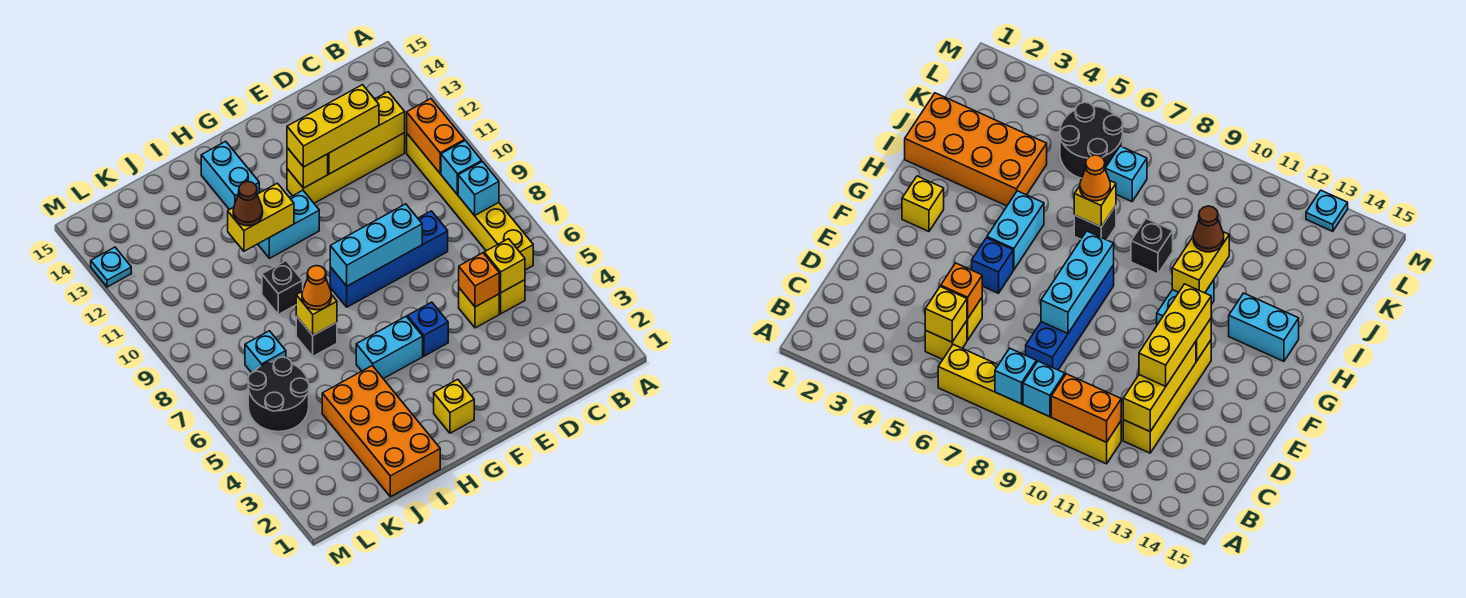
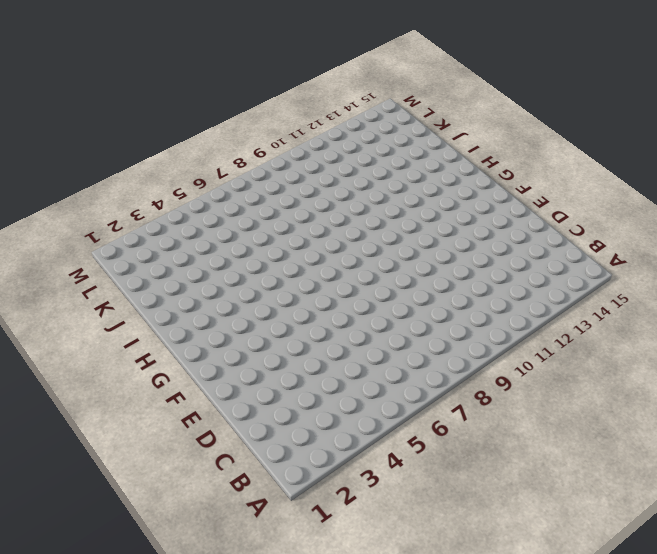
none -> yellow 1x6 brick [407,134,533,270]
none -> yellow 1x1 brick [499,280,525,314]
none -> yellow 1x4 brick [287,133,405,203]

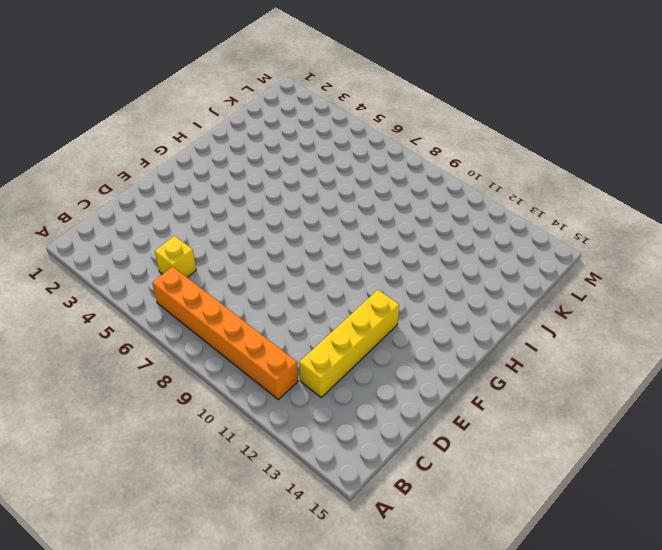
orange 1x6 brick [152,267,298,400] -> yellow 1x6 brick [407,134,533,270]
none -> yellow 1x1 brick [459,288,499,328]
none -> blue 1x4 brick [330,211,448,307]
none -> blue 1x1 brick [408,302,448,356]

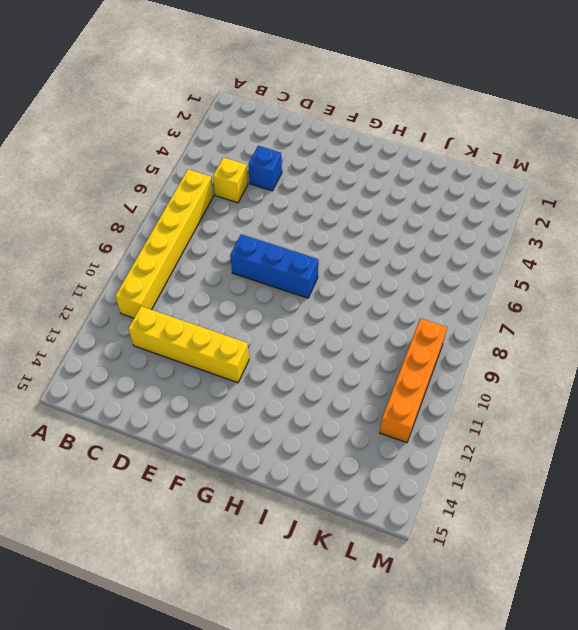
blue 1x1 brick [248,146,282,191] -> blue 1x1 brick moved to [408,302,448,356]
blue 1x3 brick [230,234,319,298] -> blue 1x4 brick [330,211,448,307]
orange 1x4 brick [380,318,447,443] -> none
none -> yellow 1x1 brick [459,288,499,328]
none -> yellow 1x1 brick [434,379,474,433]
none -> cyan 1x2 brick [356,317,423,379]

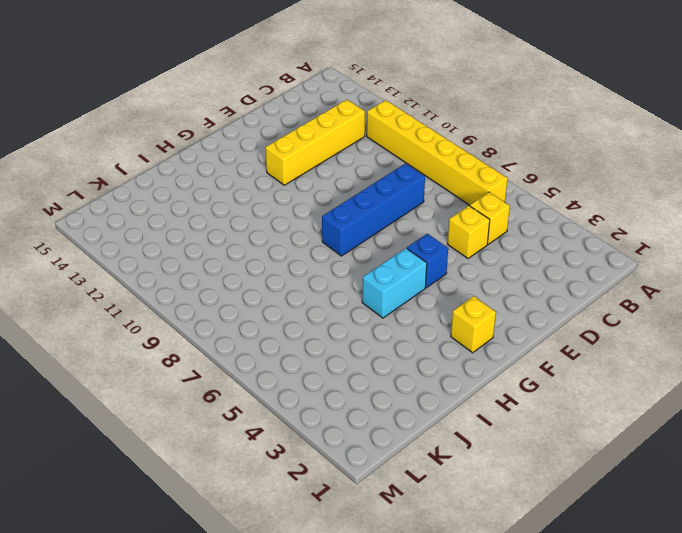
none -> cyan 1x2 brick [258,190,319,258]
none -> cyan 1x2 brick [201,141,259,210]
none -> orange 2x4 brick [322,366,440,497]

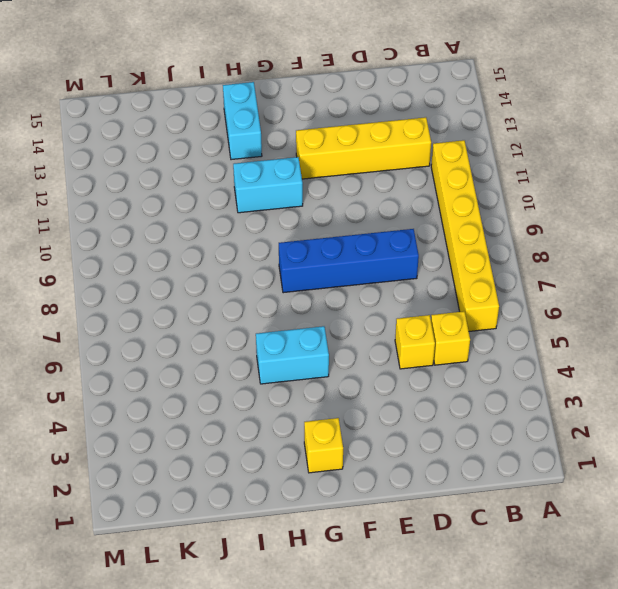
none -> blue 1x1 brick [408,302,448,356]
none -> orange 2x4 brick [322,366,440,497]
none -> black 1x1 brick [296,316,337,356]

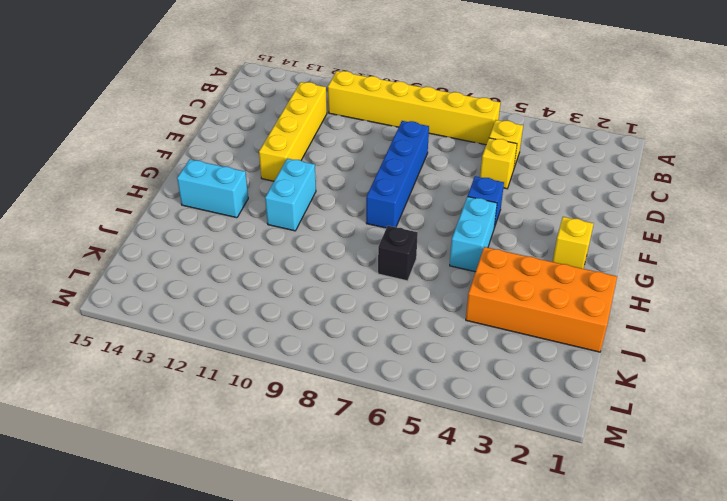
none -> black 1x1 brick [262,261,303,314]
none -> black 2x2 round brick [248,357,309,432]
none -> cyan 1x1 brick [245,331,286,373]

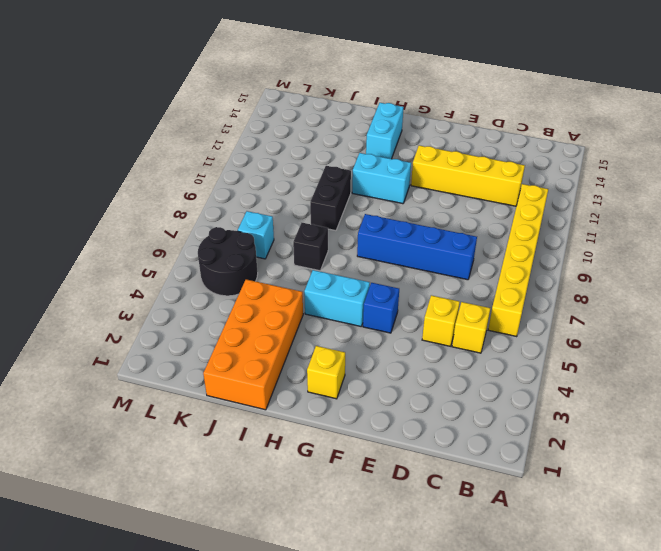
black 1x2 brick [310,166,351,231] -> black 1x1 brick [262,261,303,314]
none -> cyan 1x1 plate [91,247,131,287]
none -> cyan 1x1 brick [458,162,499,216]
none -> cyan 1x1 brick [441,141,482,195]

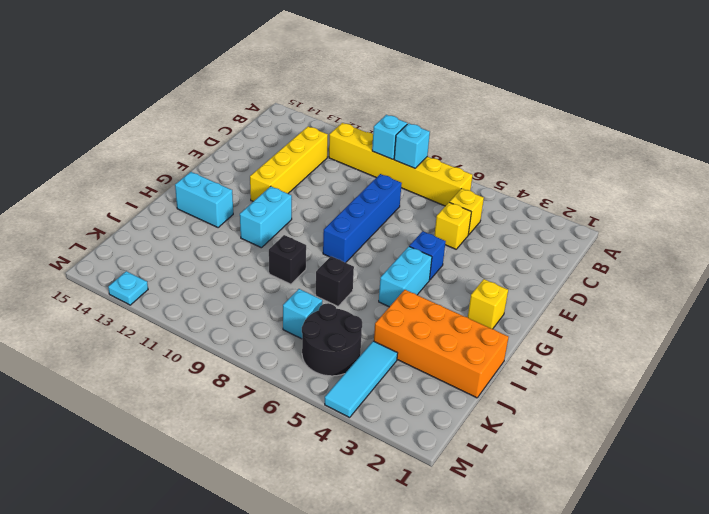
cyan 1x3 tile [325,341,398,418] -> none
none -> orange 1x2 brick [407,99,465,173]
none -> yellow 1x1 brick [484,239,525,293]
none -> yellow 1x3 brick [328,92,405,174]

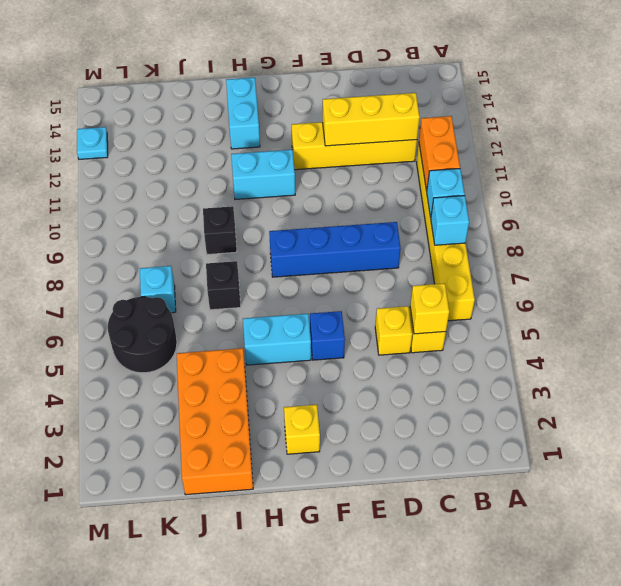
none -> orange 1x1 brick [459,253,499,307]
none -> cyan 1x3 brick [330,204,422,286]
none -> yellow 1x1 brick [287,148,328,188]

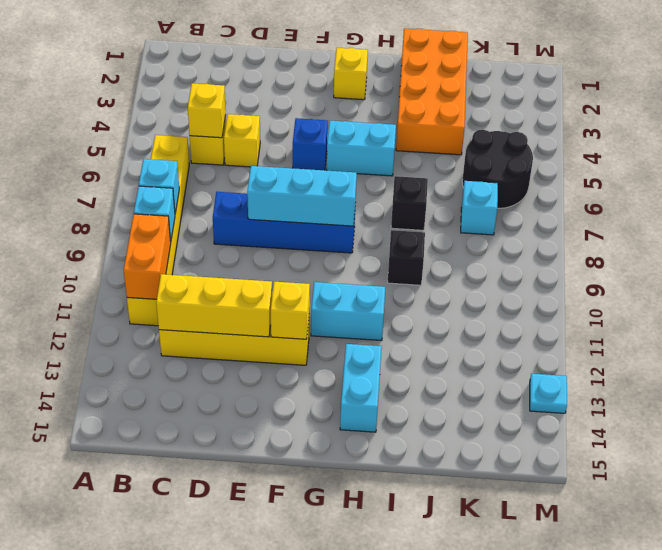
none -> orange 1x1 brick [459,253,499,307]
none -> yellow 1x2 brick [228,183,294,251]
none -> yellow 1x1 brick [296,291,337,335]

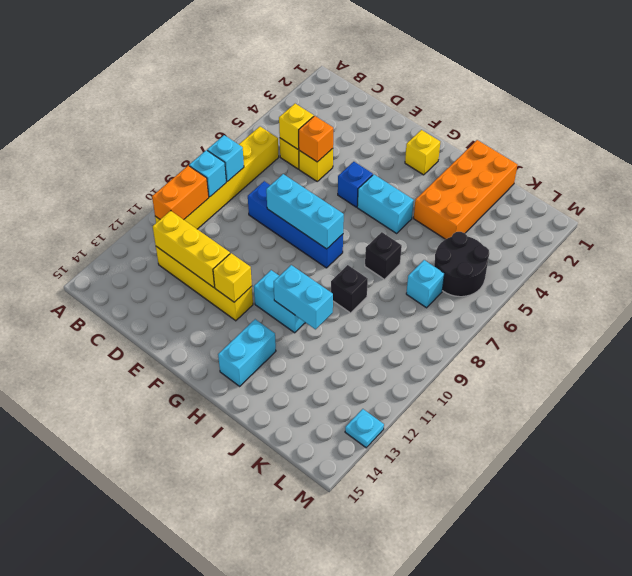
cyan 1x2 brick [274,265,333,329] -> yellow 1x2 brick [228,183,294,251]
none -> yellow 1x1 brick [296,291,337,335]
none -> yellow 1x3 brick [287,85,379,167]
none -> orange 1x1 cone [302,266,331,310]

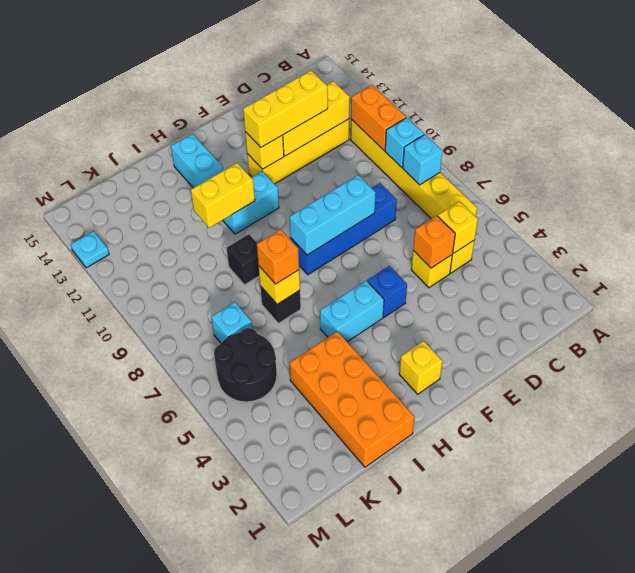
orange 1x1 brick [257,229,299,284] -> orange 1x1 cone [302,266,331,310]
none -> brown 1x1 cone [233,182,263,226]

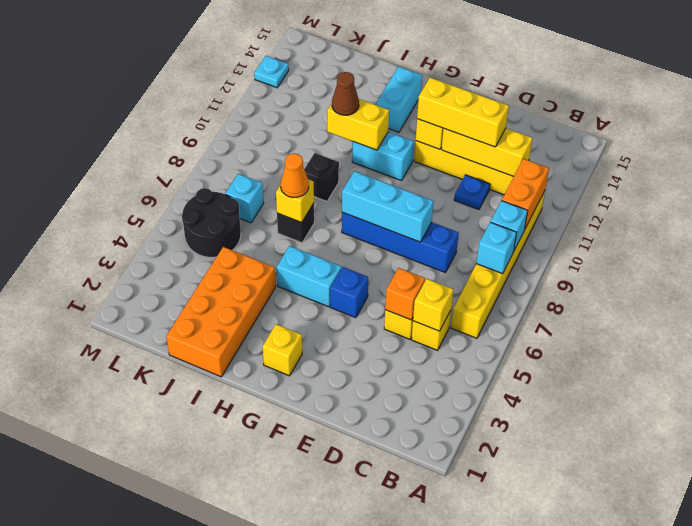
blue 1x1 plate [454,175,490,210] -> none

